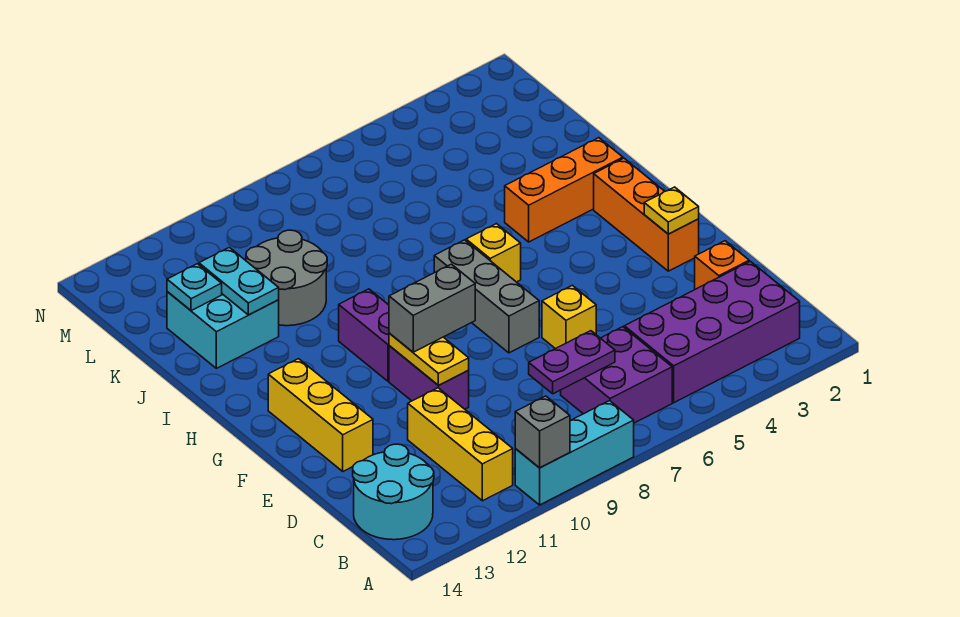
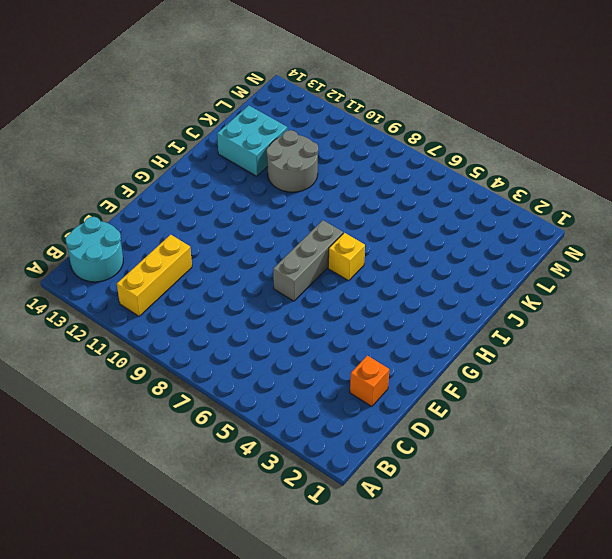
none -> cyan 1x3 brick [515,401,634,505]
none -> purple 2x4 brick [624,261,800,403]
none -> purple 2x2 brick [561,327,672,423]

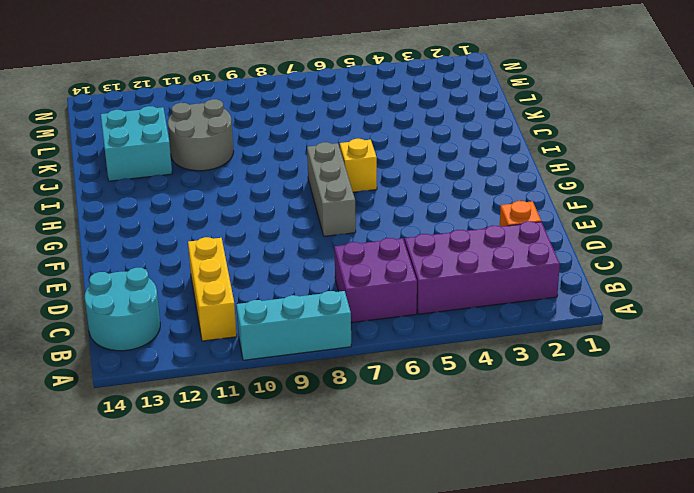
none -> yellow 1x1 brick [542,285,596,349]
none -> purple 1x2 brick [389,346,469,409]
none -> yellow 1x3 brick [268,359,373,471]

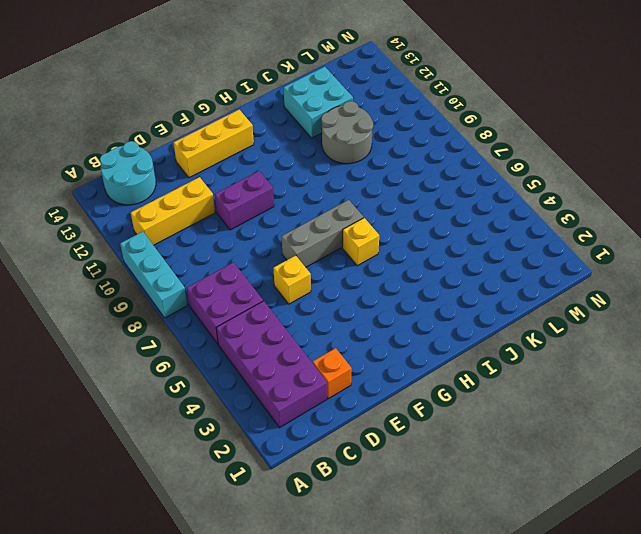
none -> orange 1x3 brick [594,158,699,271]
none -> purple 1x2 brick [339,289,389,381]
none -> orange 1x3 brick [505,138,623,242]

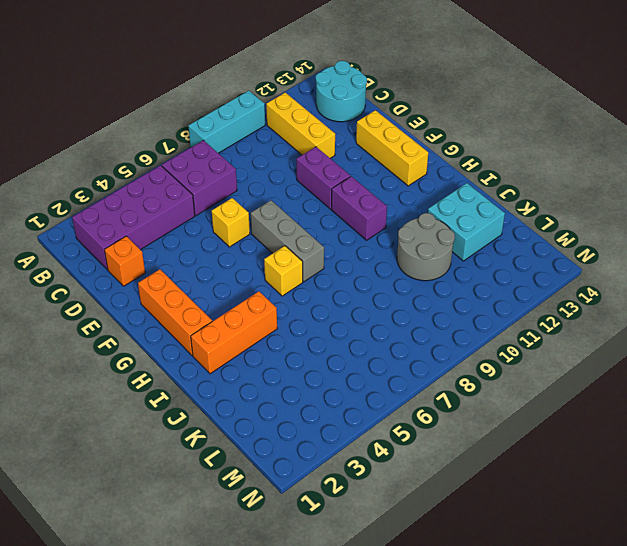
none -> grey 1x1 brick [515,396,570,468]
none -> purple 1x2 plate [529,331,615,394]
none -> yellow 1x2 plate [389,333,469,385]

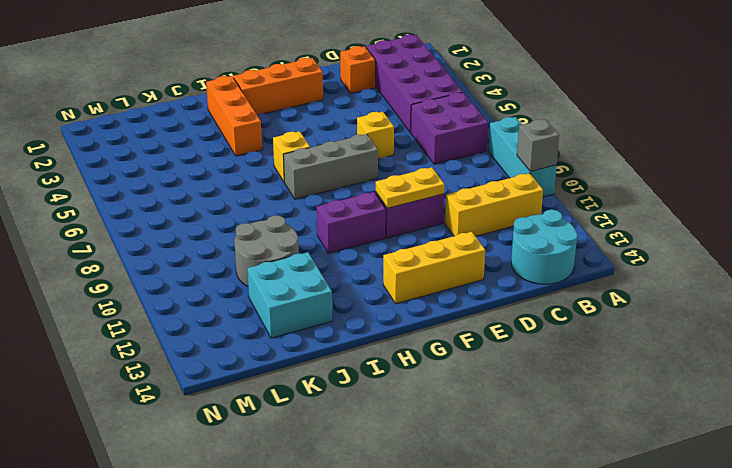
none -> purple 1x2 plate [529,331,615,394]
none -> yellow 1x1 plate [644,187,699,234]
none -> cyan 1x2 plate [199,247,279,315]

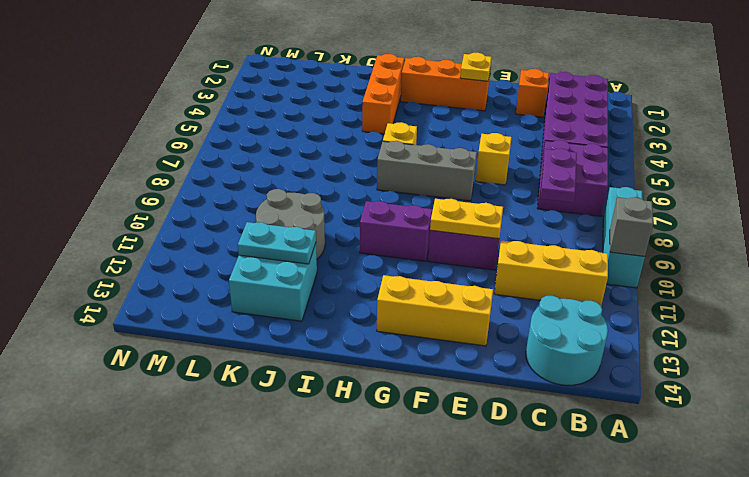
none -> cyan 1x1 plate [167,264,222,311]
none -> grey 1x2 brick [389,264,475,352]

